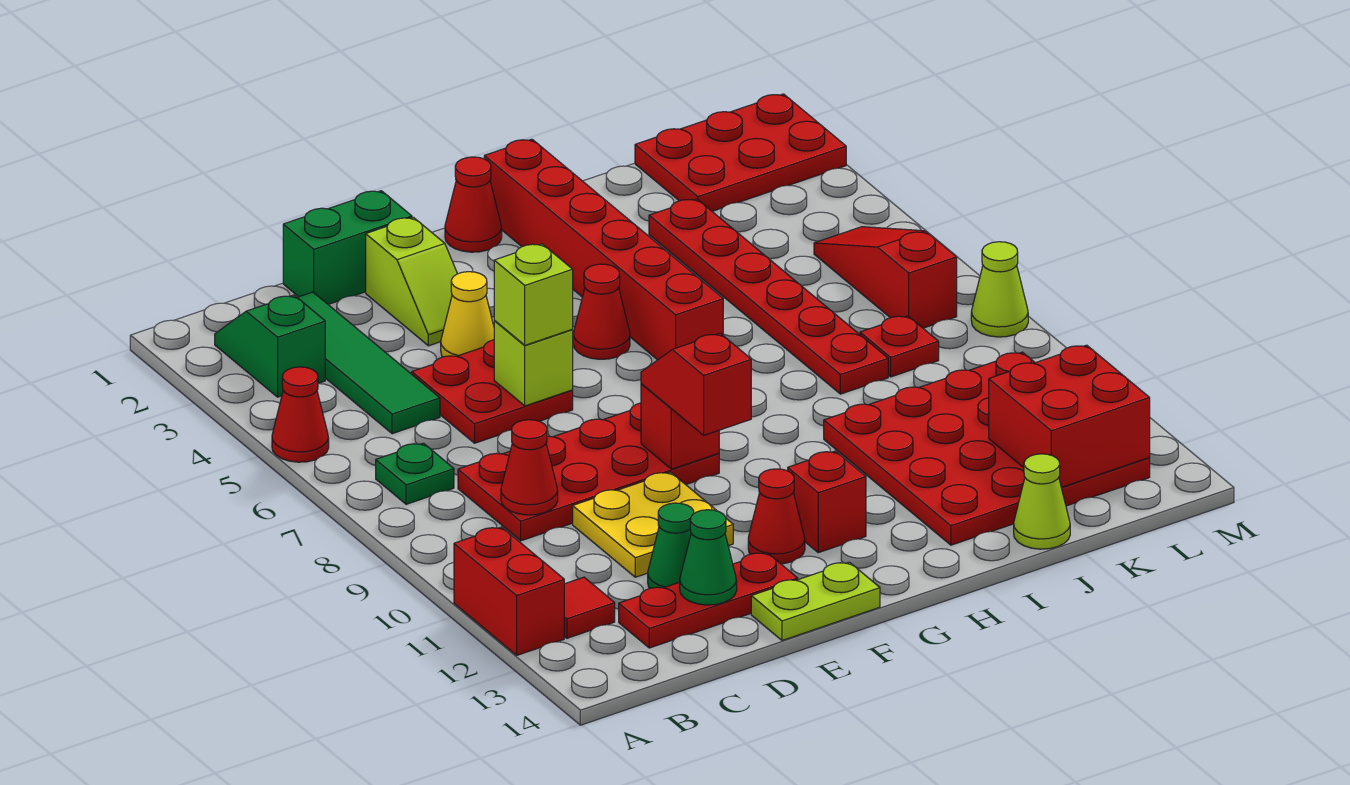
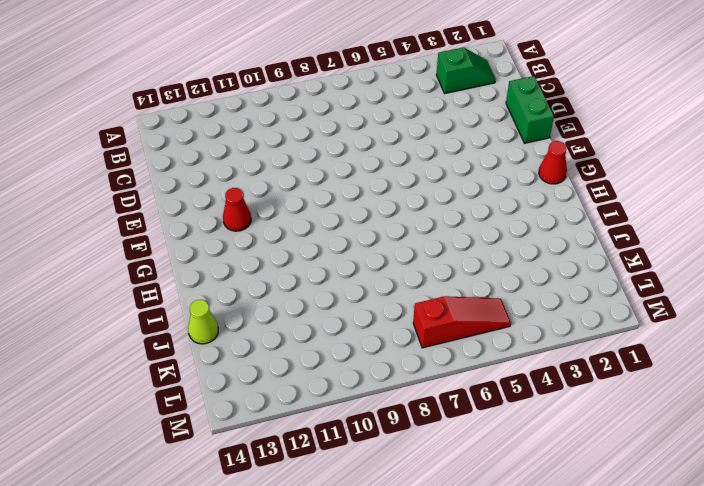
none -> red 1x1 cone [272,367,329,462]
none -> red 1x2 brick [454,527,564,655]
none -> green 1x1 plate [376,443,454,504]
none -> red 1x1 tile [564,577,615,638]

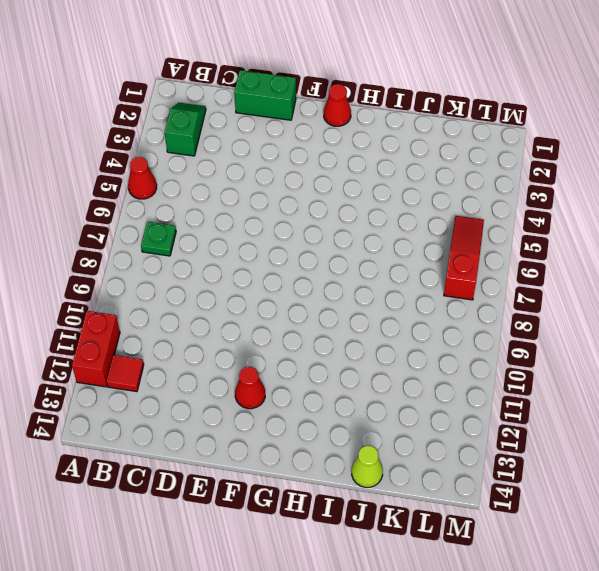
none -> green 1x4 tile [297,292,440,434]
none -> red 2x4 plate [458,403,719,541]
none -> red 1x3 plate [619,553,798,648]
none -> red 2x2 plate [412,340,573,443]

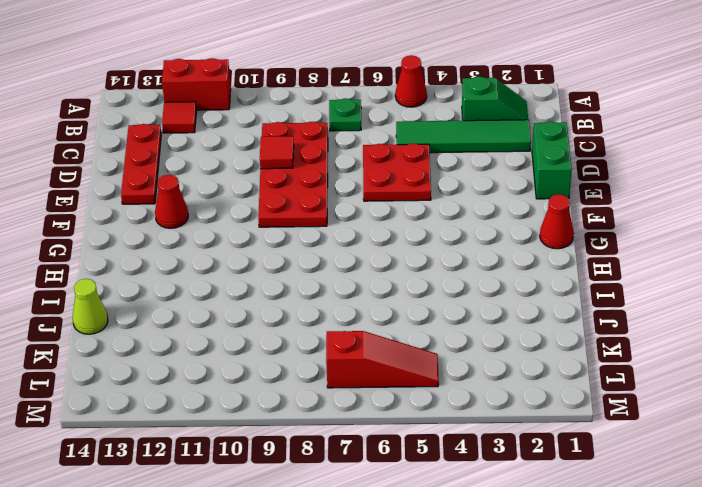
red 1x1 tile [260,136,294,169] -> none
none -> yellow 2x2 plate [573,472,733,577]
none -> green 1x1 cone [648,503,694,588]
none -> lime 1x2 slope [366,217,457,346]
none -> yellow 1x1 cone [441,272,494,357]

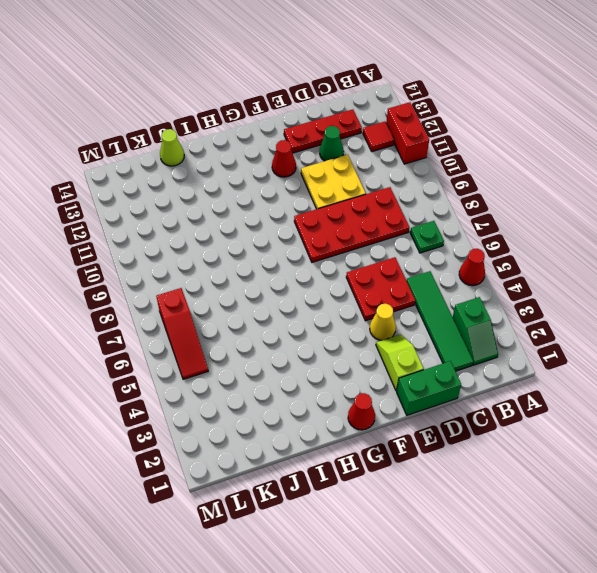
none -> lime 1x2 plate [751,562,880,641]
none -> red 1x1 cone [573,264,630,359]
none -> red 1x1 brick [788,451,866,553]
none -> red 1x6 brick [484,139,723,360]

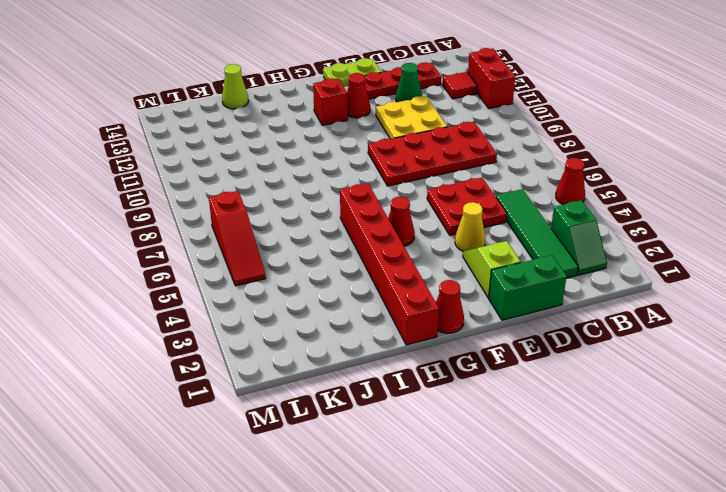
none -> green 1x1 plate [376,443,454,504]
none -> red 4x4 plate [824,352,1150,545]
none -> red 1x6 plate [649,199,888,394]
none -> red 2x3 plate [635,94,846,211]

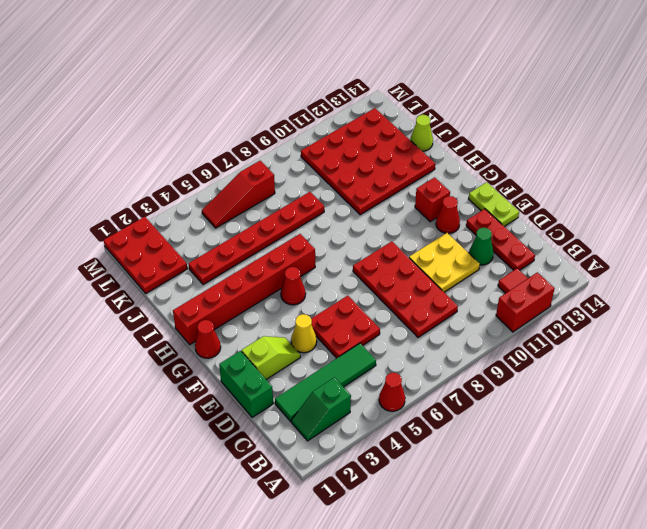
none -> green 1x1 plate [376,443,454,504]
none -> red 1x1 plate [860,316,939,377]
none -> lime 1x1 cone [971,242,1028,337]
none -> red 1x1 cone [501,420,558,515]

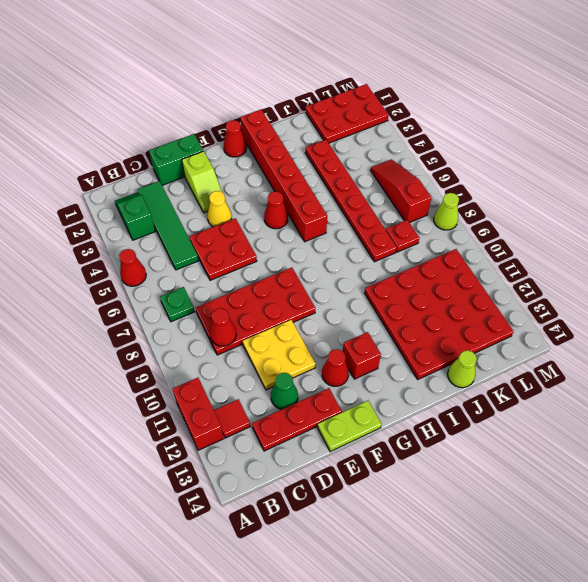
none -> green 1x1 cone [680,510,737,605]
none -> lime 1x1 brick [494,321,573,406]
none -> red 1x1 brick [641,384,719,469]
none -> red 2x2 brick [989,345,1150,487]

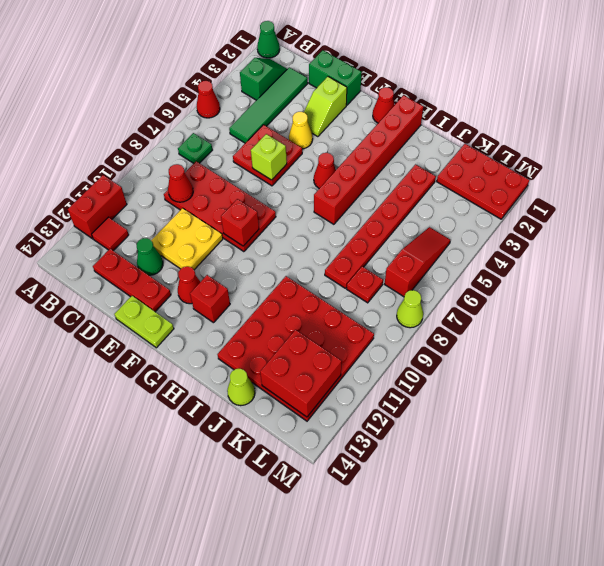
green 1x1 cone [257,21,280,58] -> green 1x1 cone moved to [680,510,737,605]
none -> lime 1x1 brick [494,244,573,345]
none -> red 1x2 slope [641,333,751,435]

